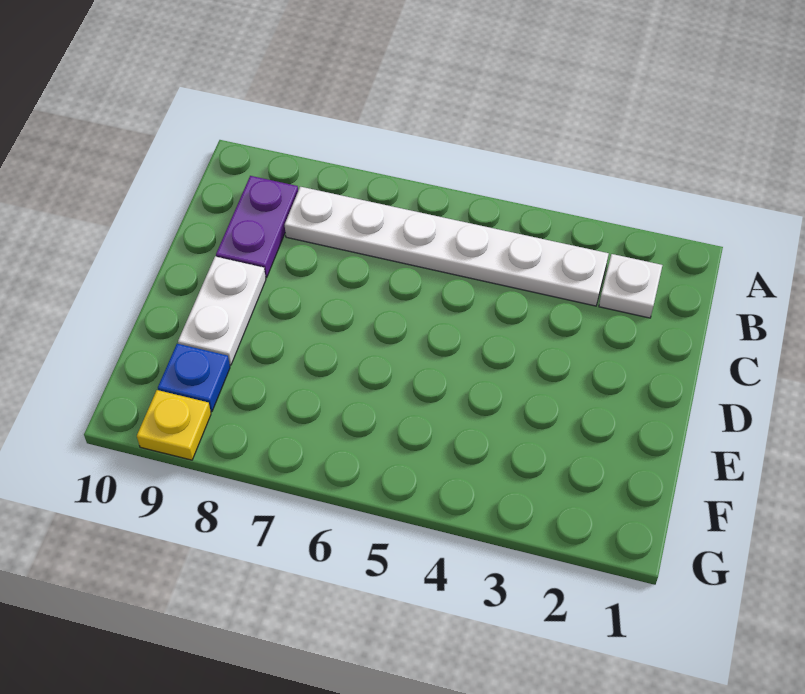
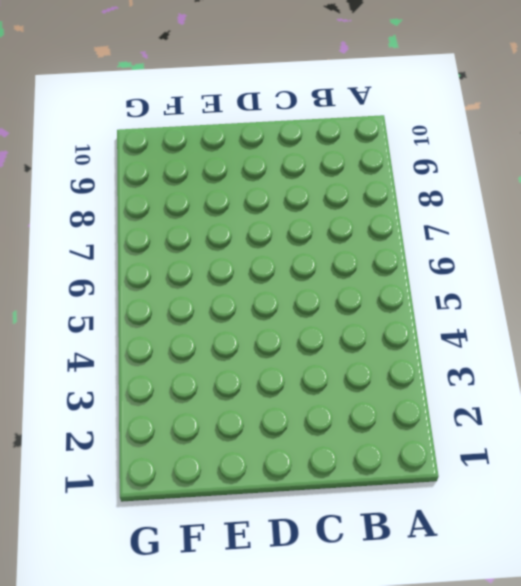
none -> white 1x1 plate [599,254,663,318]
none -> white 1x6 plate [285,187,609,306]

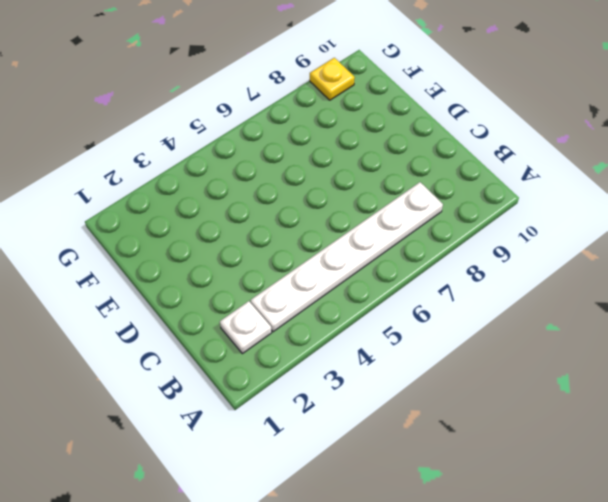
none -> purple 1x2 plate [216,176,298,278]
none -> white 1x2 plate [178,256,266,365]

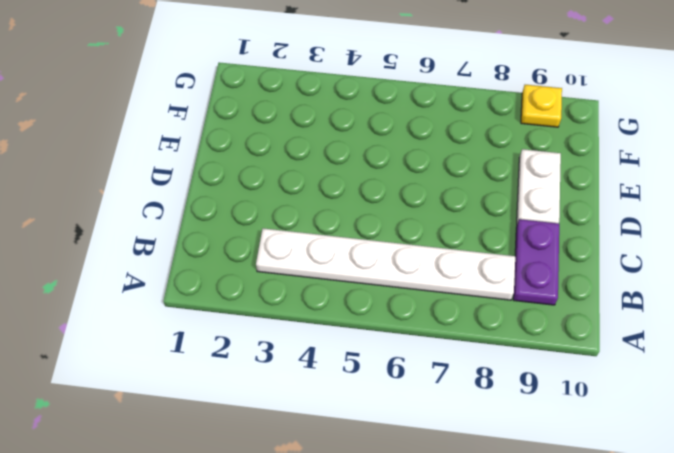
none -> white 1x1 plate [599,254,663,318]
none -> blue 1x1 plate [158,344,230,412]

